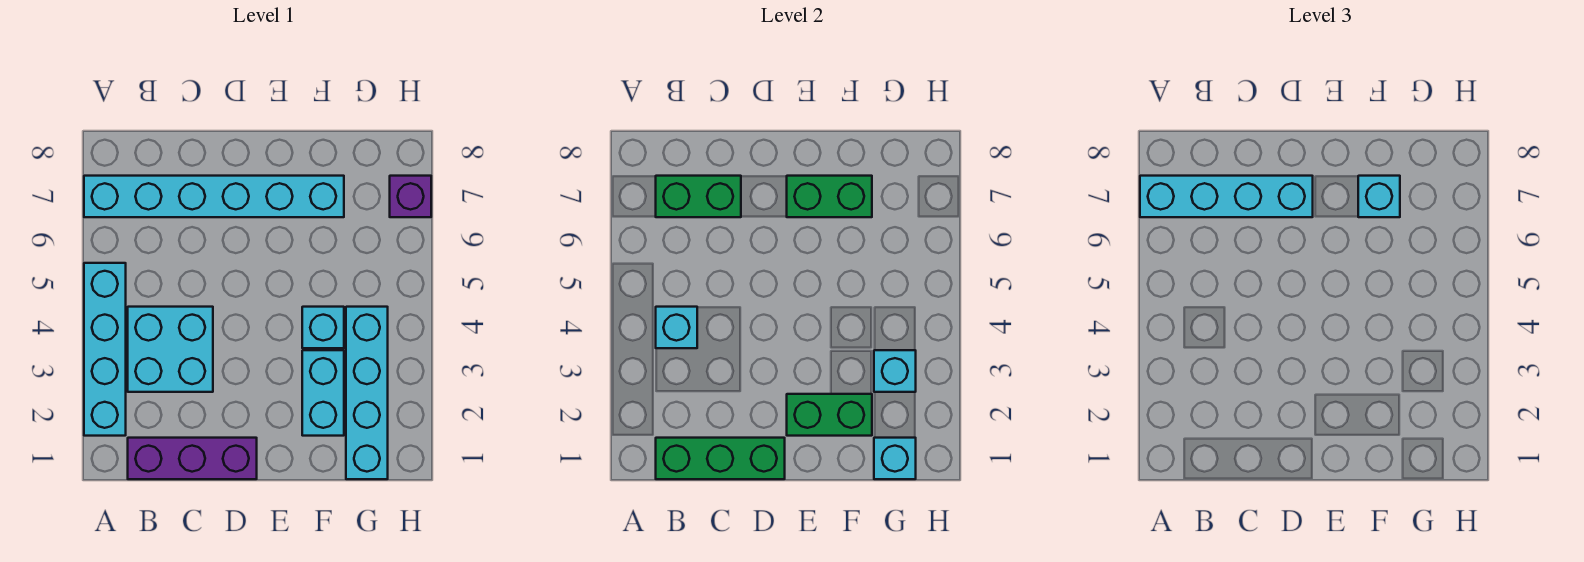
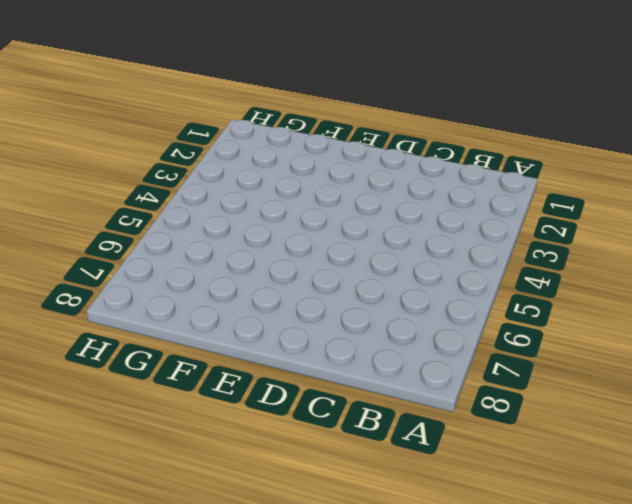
none -> cyan 1x4 brick [84,263,126,436]
none -> cyan 1x6 brick [84,176,344,217]
none -> purple 1x3 brick [128,438,257,479]

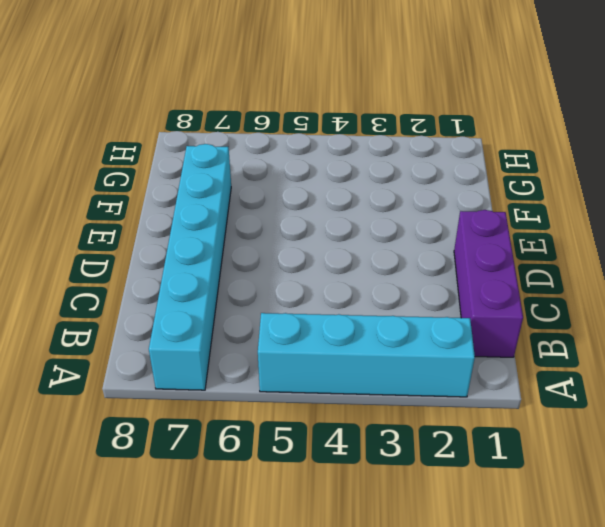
none -> cyan 2x2 brick [128,307,213,392]
none -> cyan 1x2 brick [302,350,344,436]
none -> cyan 1x1 brick [302,307,344,348]

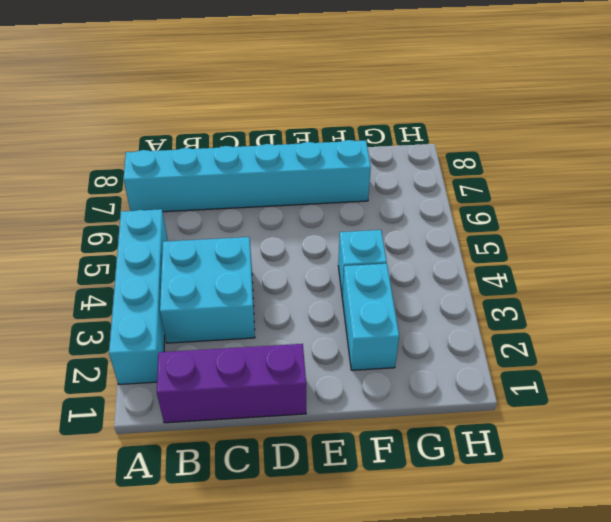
none -> cyan 1x4 brick [346,307,388,479]
none -> purple 1x1 brick [390,176,431,217]
none -> green 1x3 brick [656,438,785,479]

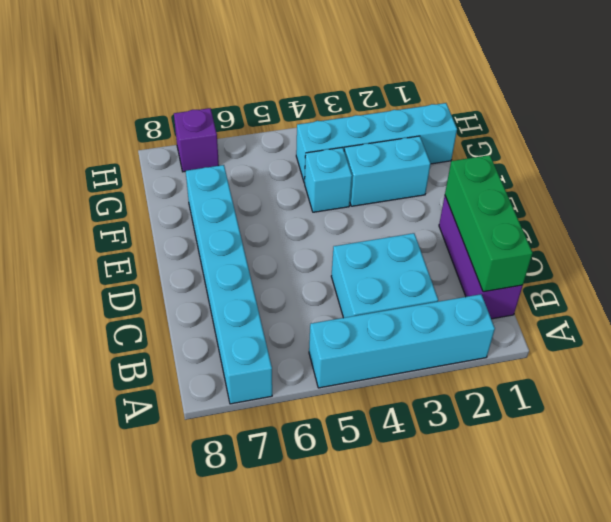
none -> cyan 1x1 brick [656,307,697,348]
none -> green 1x2 brick [656,176,741,217]
none -> green 1x2 brick [787,394,872,436]

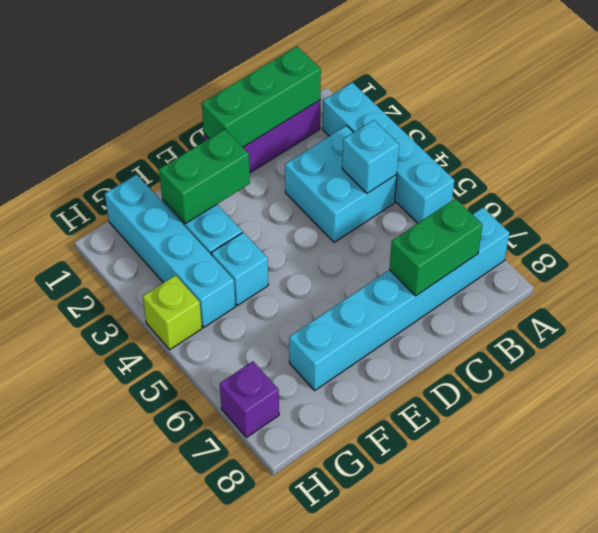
lime 1x1 brick [143,275,202,350] -> none
none -> green 1x2 brick [787,176,872,217]
none -> cyan 1x1 brick [874,438,916,479]
none -> cyan 1x1 brick [874,350,916,392]

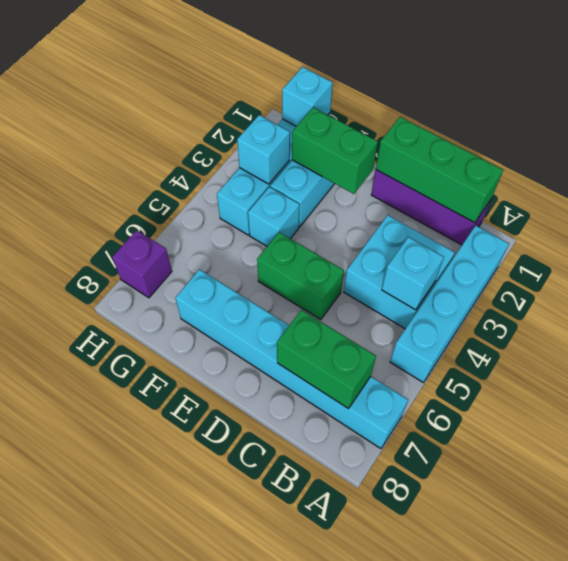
green 1x2 brick [257,232,344,320] -> green 1x2 brick moved to [787,176,872,217]
none -> cyan 1x4 brick [1140,176,1313,217]
none -> cyan 1x1 brick [1358,176,1400,217]

